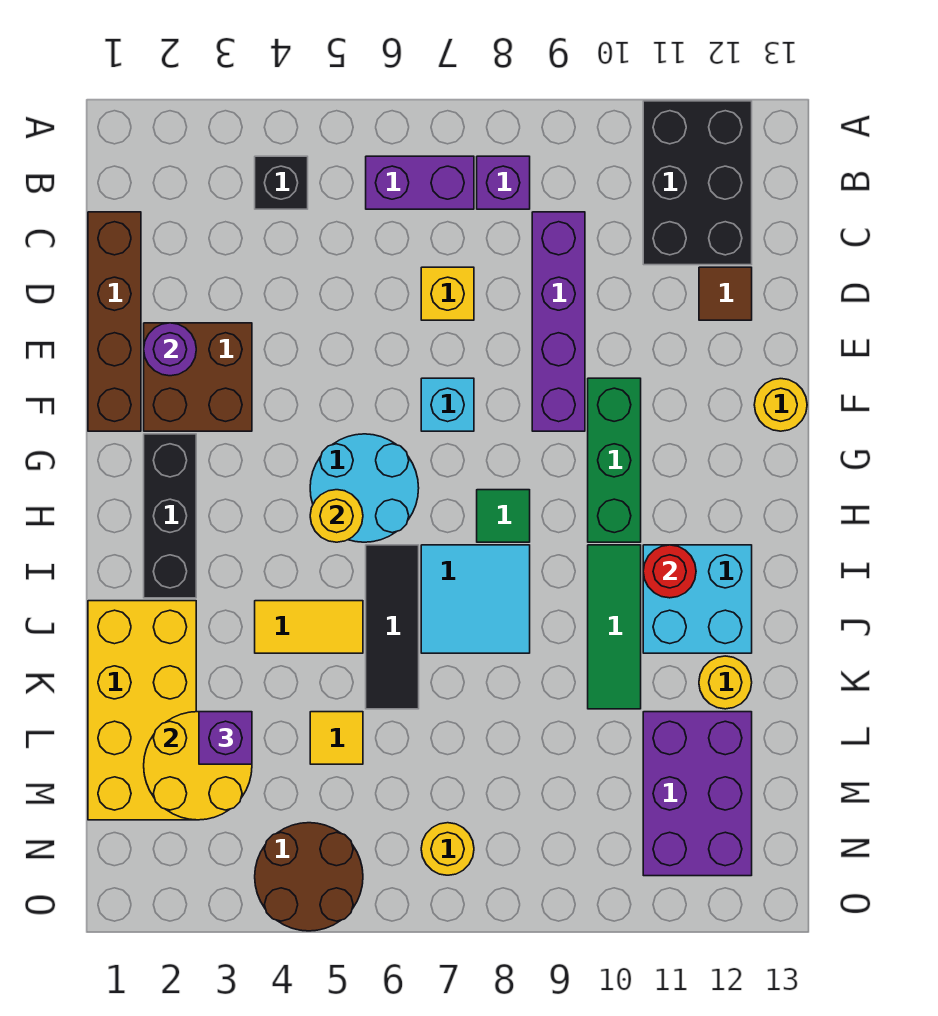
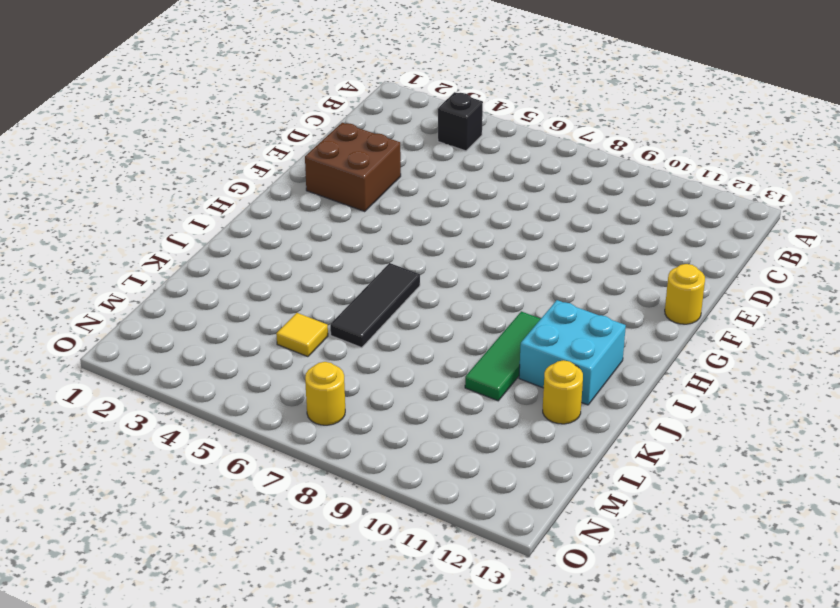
none -> black 2x3 brick [643,101,752,265]
none -> purple 1x2 brick [366,156,474,209]
none -> purple 1x1 brick [477,156,530,209]
none -> brown 1x4 brick [88,212,141,431]

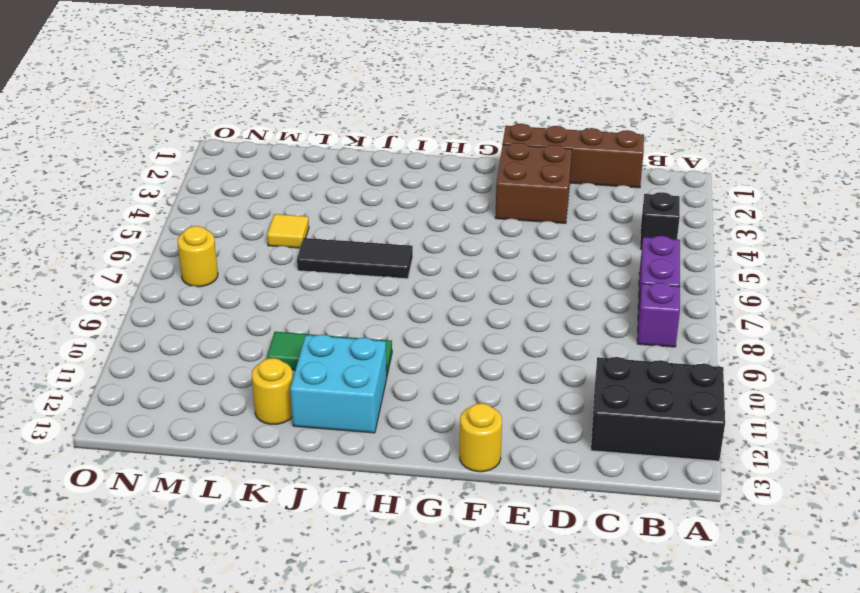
none -> purple 1x4 brick [532,212,585,431]
none -> yellow 1x1 brick [421,267,474,320]
none -> brown 1x1 tile [699,267,752,320]
none -> cyan 1x1 brick [421,378,474,431]

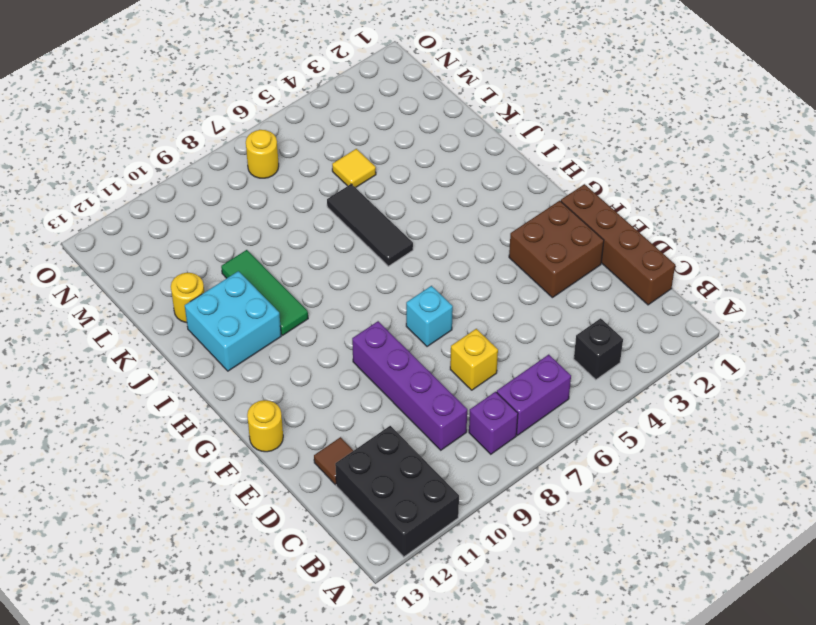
none -> green 1x3 brick [588,378,641,542]
none -> black 1x3 brick [144,434,196,598]
none -> cyan 2x2 round brick [310,434,419,542]
none -> green 1x1 tile [477,490,530,542]

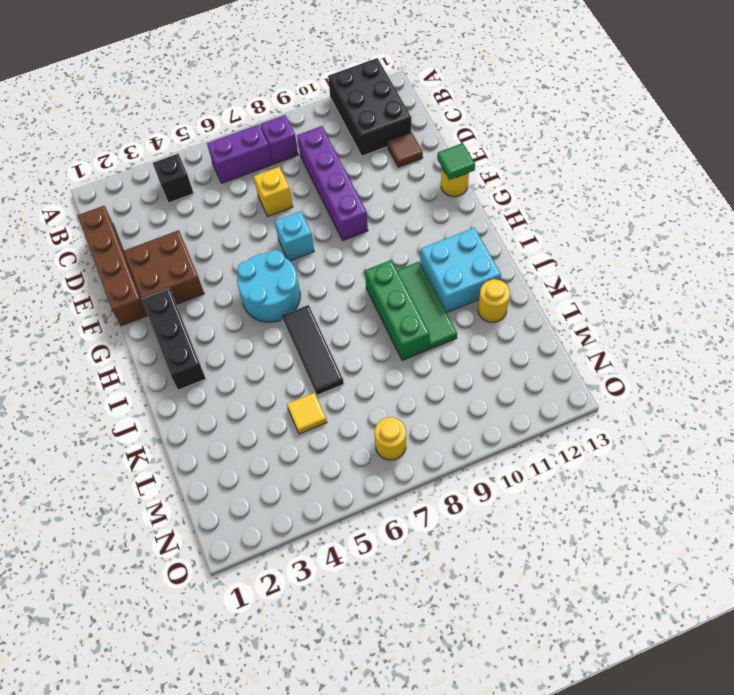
green 1x1 tile [437,143,475,180] -> green 1x1 tile moved to [477,490,530,542]
green 1x3 brick [365,260,430,360] -> green 1x3 brick moved to [588,378,641,542]
none -> cyan 2x2 tile [421,545,530,653]
none -> yellow 2x4 brick [88,601,196,820]
none -> yellow 1x2 tile [255,601,363,653]
none -> purple 2x3 brick [643,712,752,876]

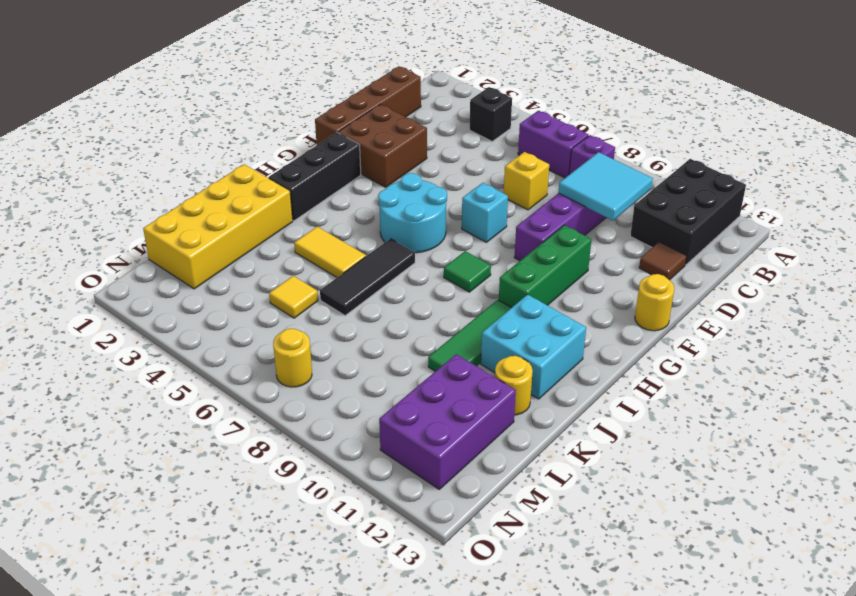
cyan 2x2 tile [558,152,653,221] -> cyan 2x2 tile moved to [421,545,530,653]
none -> brown 2x2 round brick [255,823,363,931]
none -> purple 1x1 round brick [144,323,196,376]
none -> yellow 1x1 round brick [310,490,363,542]
none -> red 1x1 round brick [643,545,696,598]

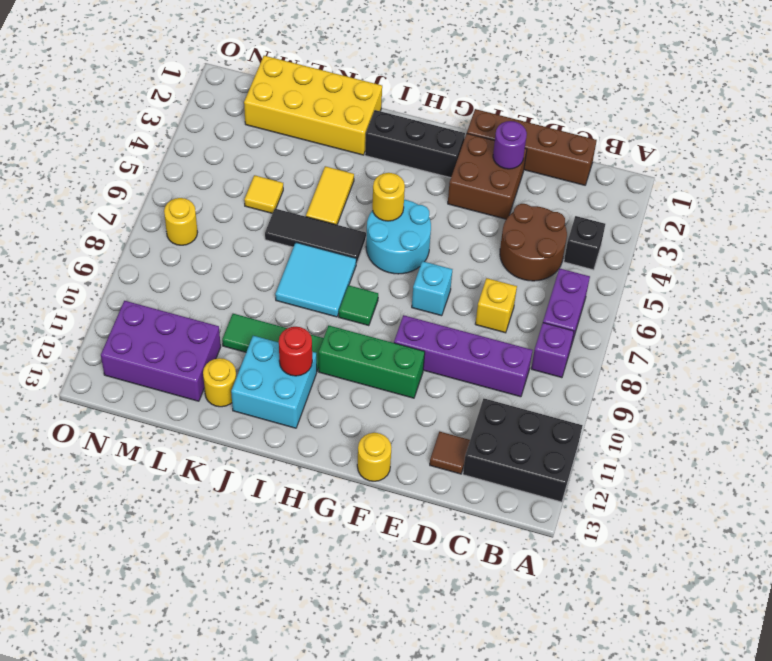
brown 2x2 round brick [500,204,567,281] -> brown 2x2 round brick moved to [255,823,363,931]
none -> yellow 2x2 round brick [144,712,252,820]
none -> purple 1x1 brick [199,712,252,764]

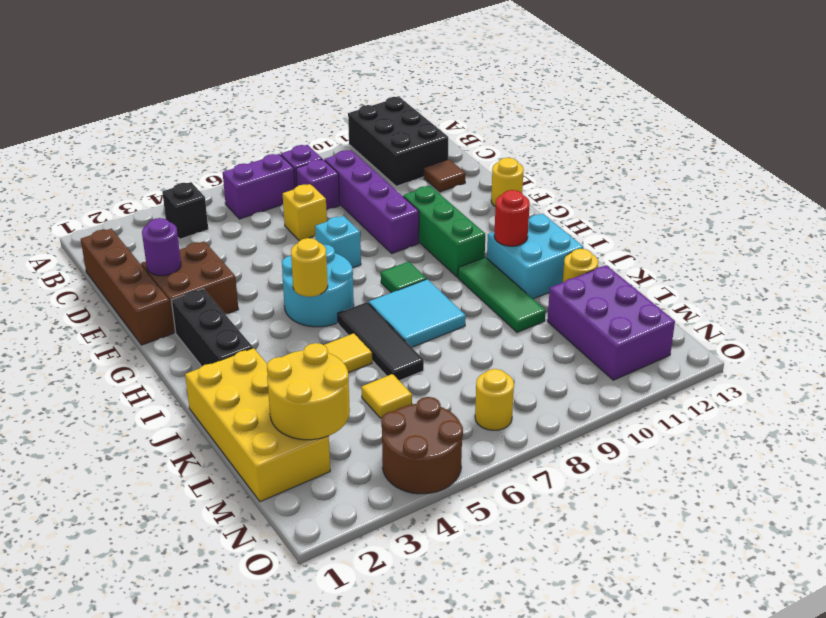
purple 1x1 brick [296,159,340,210] -> purple 1x1 brick moved to [199,712,252,764]

